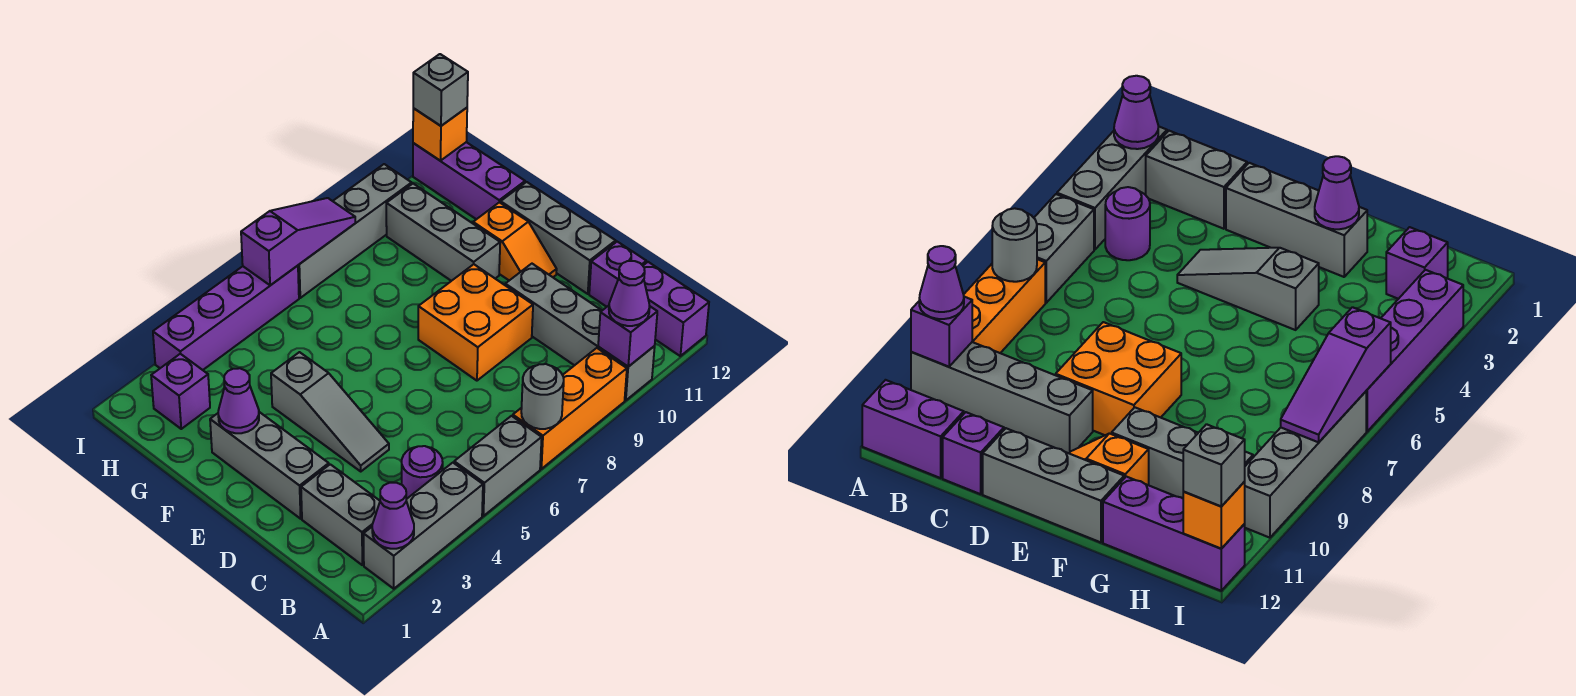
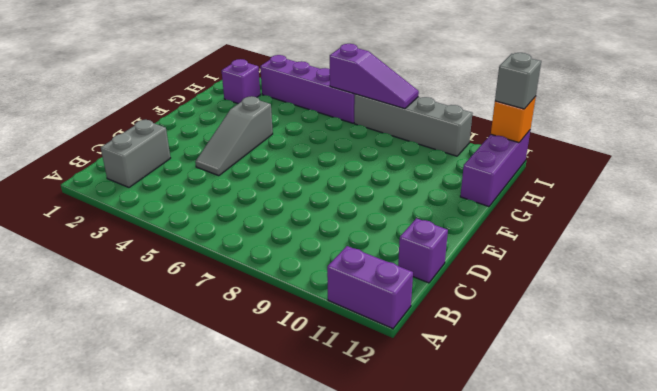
purple 1x2 brick [327,246,413,329] -> purple 1x2 brick turned to [643,262,709,356]
none -> grey 1x3 brick [364,463,483,589]
none -> grey 1x2 brick [454,416,542,516]
none -> orange 1x3 brick [513,348,627,469]

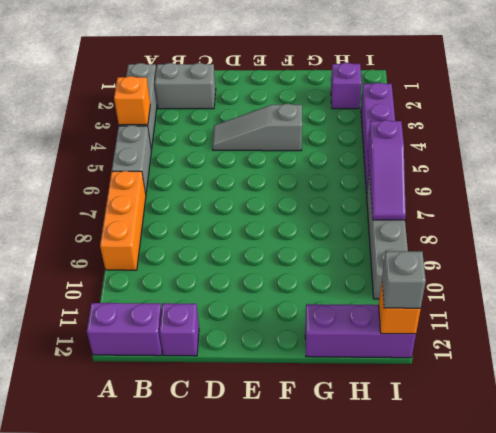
orange 1x1 brick [114,76,150,125] -> none
none -> grey 1x4 brick [505,264,655,400]
none -> purple 1x1 round brick [402,446,443,499]
none -> grey 1x3 brick [210,412,329,519]

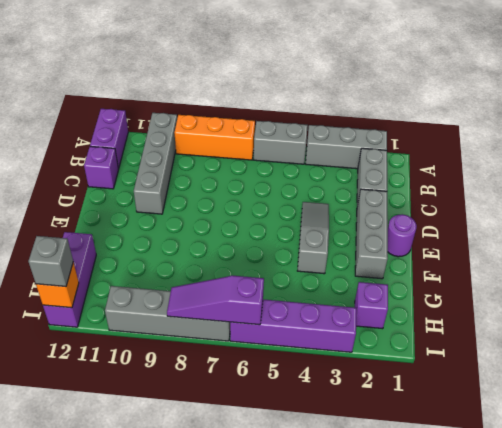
purple 1x1 round brick [388,215,417,257] -> purple 1x1 round brick moved to [402,446,443,499]
none -> orange 2x2 brick [418,264,533,381]
none -> grey 1x3 brick [501,182,616,294]
none -> orange 1x2 slope [473,202,557,280]

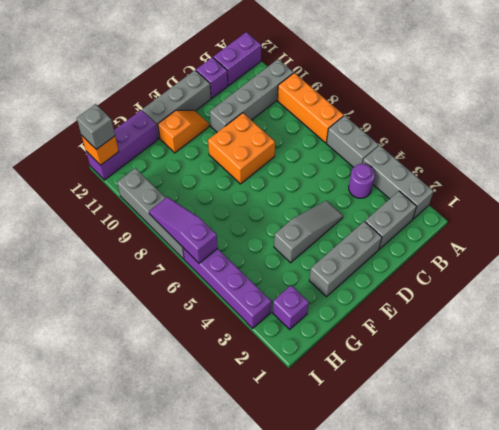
none -> grey 1x3 brick [386,184,500,281]
none -> purple 1x1 cone [372,483,414,549]
none -> grey 1x1 round brick [521,364,564,429]

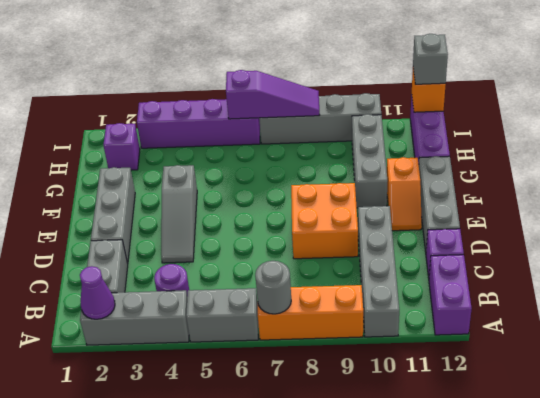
none -> purple 1x1 brick [598,306,657,367]
none -> purple 1x1 cone [218,368,259,433]
none -> purple 1x1 cone [609,261,650,326]

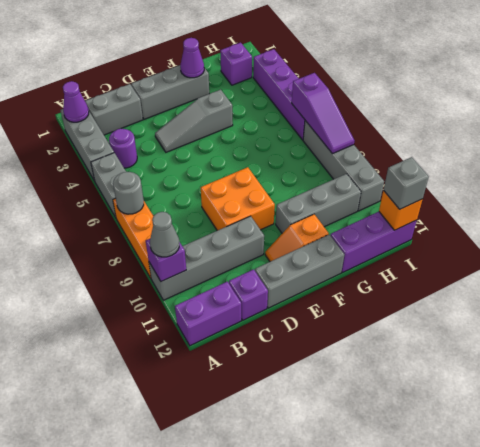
grey 1x1 cone [150,212,179,257] -> purple 1x1 cone [609,261,650,326]

